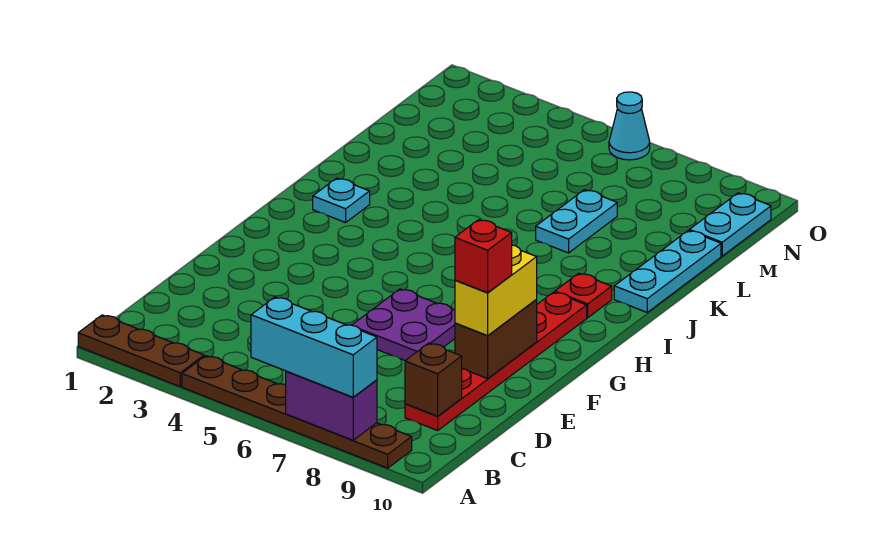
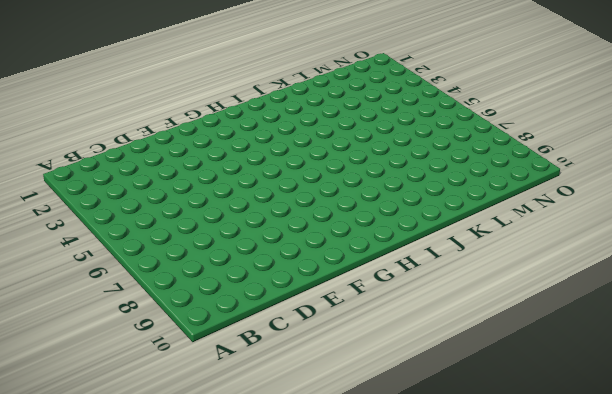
none -> brown 1x3 plate [78,315,204,386]
none -> brown 1x6 plate [182,356,412,468]
none -> red 1x6 plate [405,292,587,430]

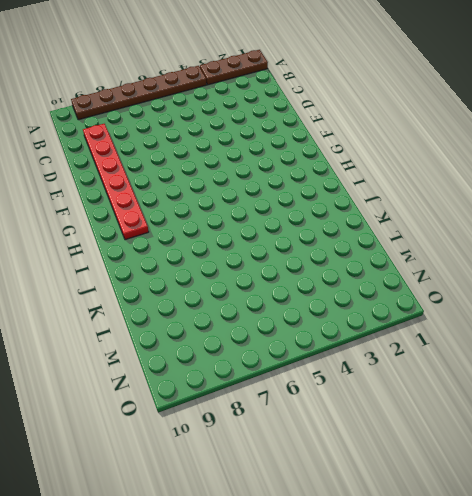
none -> purple 2x2 plate [352,289,455,360]
none -> cyan 1x1 plate [313,178,370,223]
none -> red 1x1 plate [555,273,612,318]

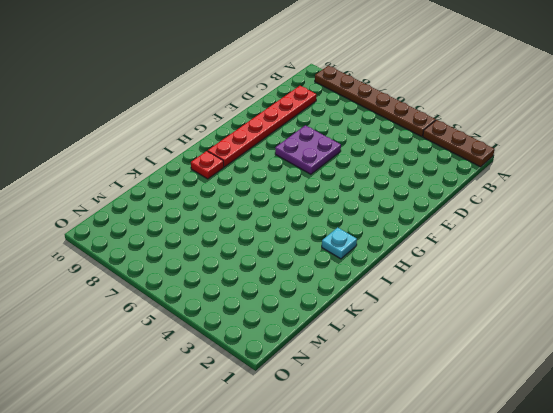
none -> cyan 1x3 plate [614,230,721,312]
none -> cyan 1x2 plate [536,190,617,253]
none -> cyan 1x2 plate [689,193,771,256]

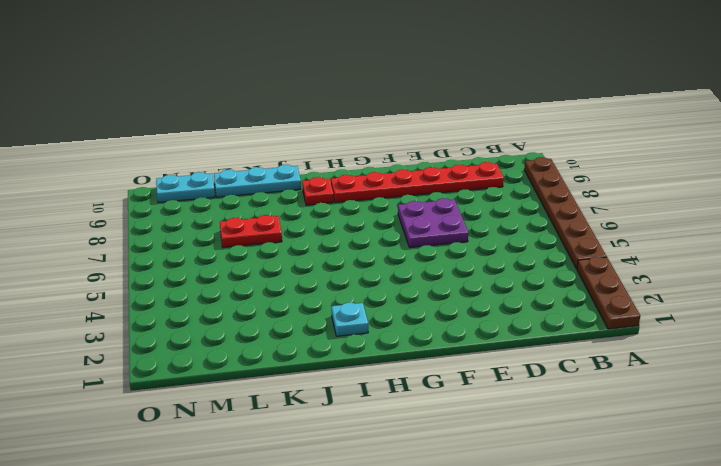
red 1x2 plate [220,215,282,248] -> cyan 1x2 plate [536,190,617,253]
none -> cyan 1x1 cone [609,92,650,160]
none -> purple 1x2 brick [286,371,377,440]
none -> brown 1x1 brick [405,343,462,416]

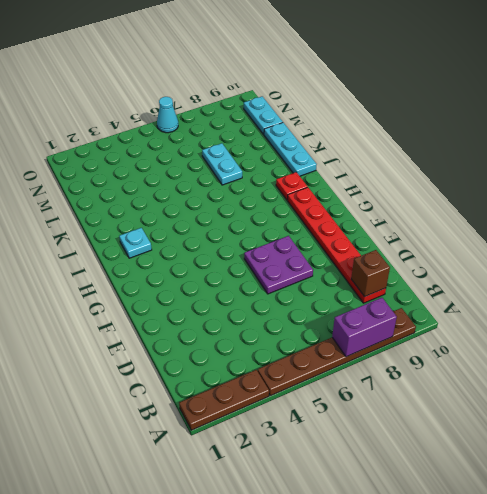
none -> brown 1x2 brick [455,300,537,379]
none -> cyan 1x3 brick [251,297,377,397]
none -> yellow 1x2 brick [455,245,537,336]

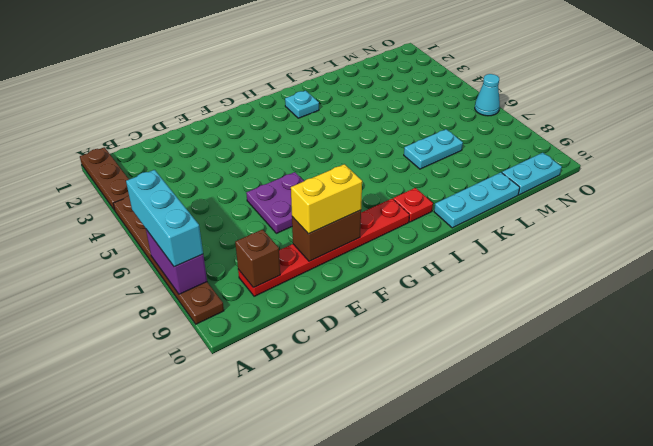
none -> red 1x1 brick [455,220,512,293]

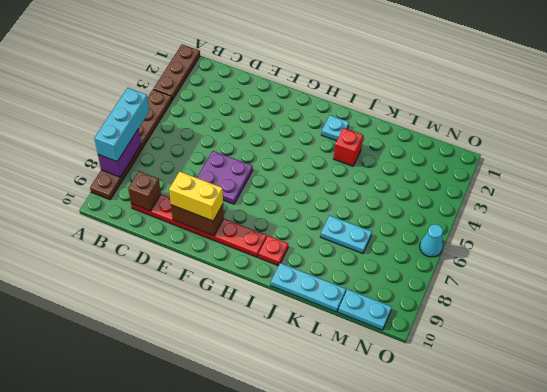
red 1x1 brick [334,128,363,166] -> red 1x1 brick moved to [455,220,512,293]

